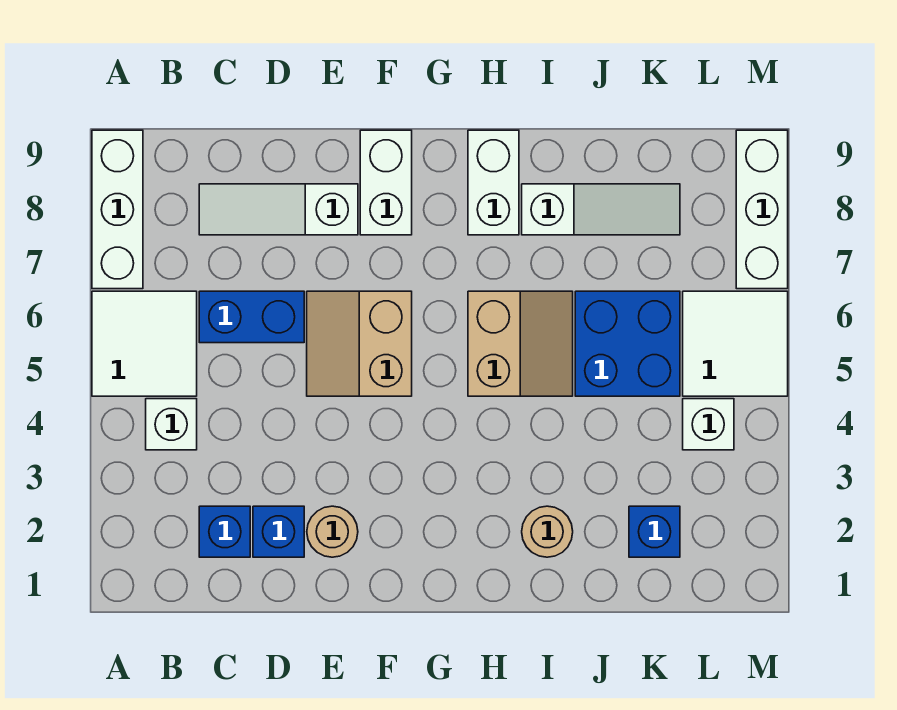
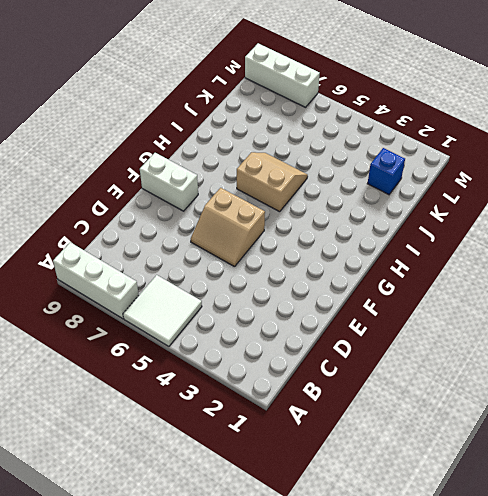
none -> white 1x1 brick [146,399,197,450]
none -> blue 1x1 brick [199,506,250,557]
none -> blue 1x2 brick [199,291,304,343]

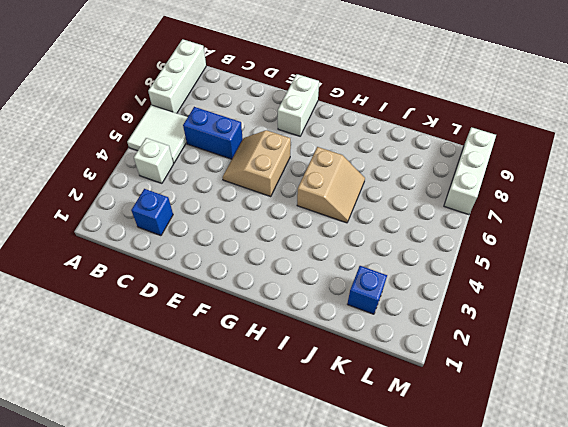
none -> white 1x3 slope [199,184,358,235]
none -> blue 1x1 brick [253,506,304,557]
none -> tan 1x1 round brick [307,506,358,557]

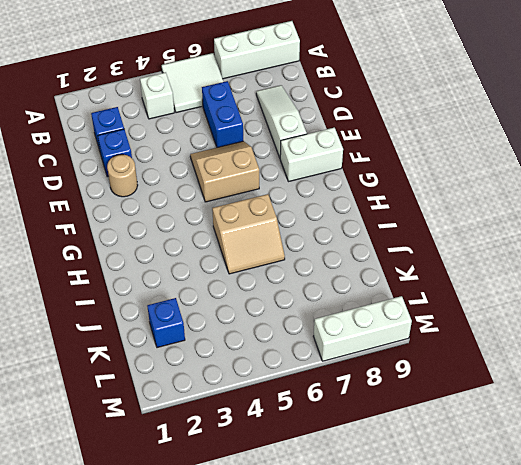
none -> white 1x2 brick [468,130,519,235]
none -> tan 1x1 round brick [522,506,573,557]
none -> white 1x3 slope [522,184,680,235]

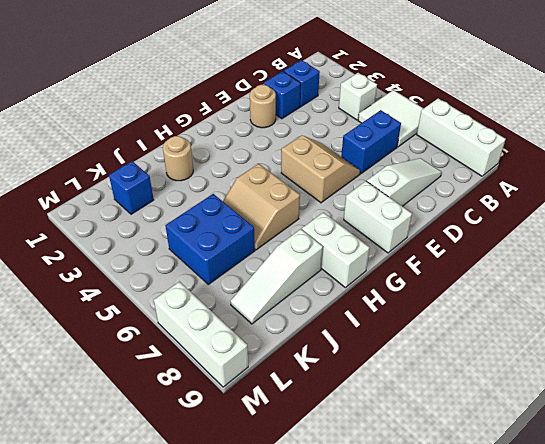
none -> white 1x1 brick [683,399,734,450]
none -> white 2x2 tile [683,291,788,396]

